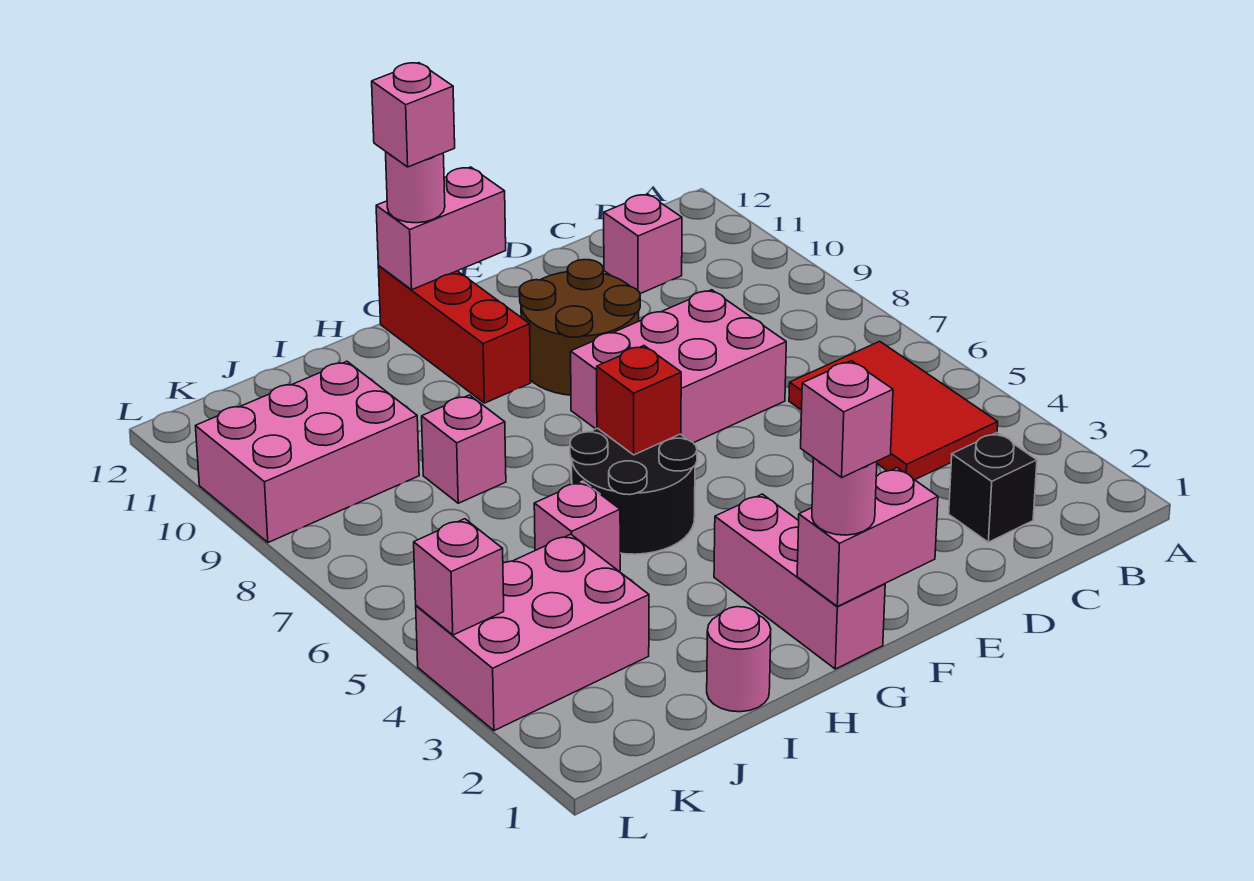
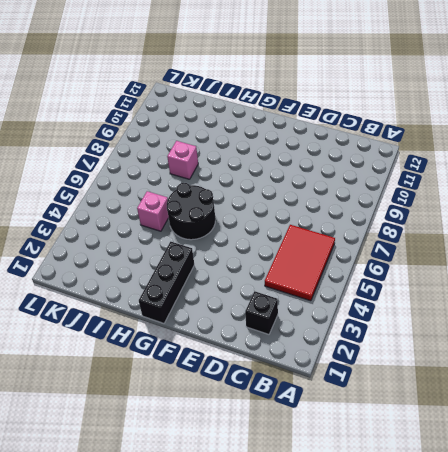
black 1x3 brick [139,242,194,323] -> pink 1x3 brick [714,494,885,669]
none -> pink 1x1 brick [604,194,682,294]
none -> pink 2x3 brick [571,290,786,443]
none -> brown 2x2 round brick [519,260,640,395]

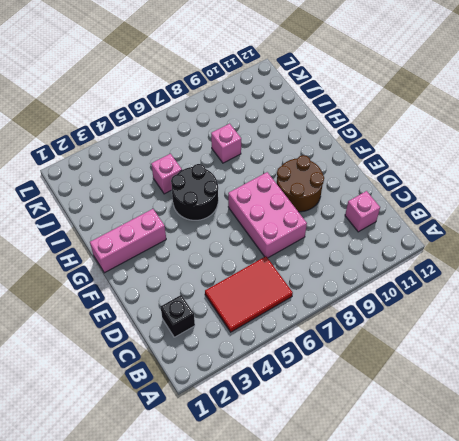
none -> red 1x3 brick [378,266,531,403]
none -> pink 1x1 round brick [707,607,771,712]
none -> pink 2x3 brick [416,534,649,731]

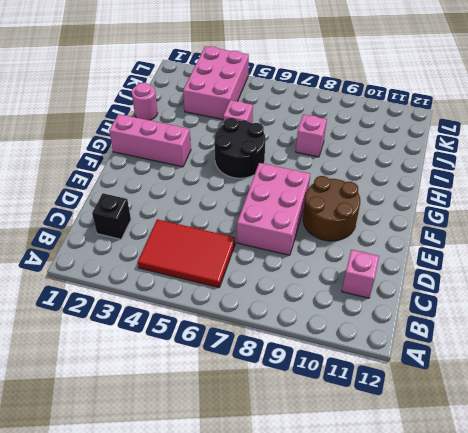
none -> red 1x3 brick [378,266,531,403]
none -> pink 2x3 brick [196,361,419,543]
none -> pink 1x2 brick [797,468,938,606]

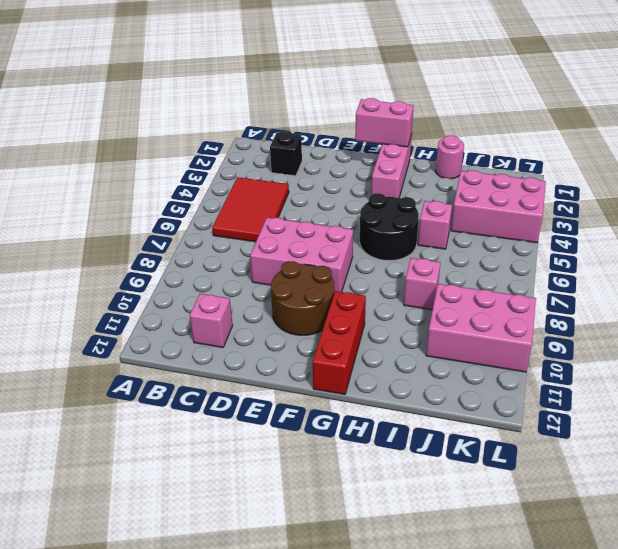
none -> pink 1x2 brick [376,167,506,290]
none -> red 1x1 brick [597,346,681,455]
none -> pink 1x1 brick [414,519,504,635]

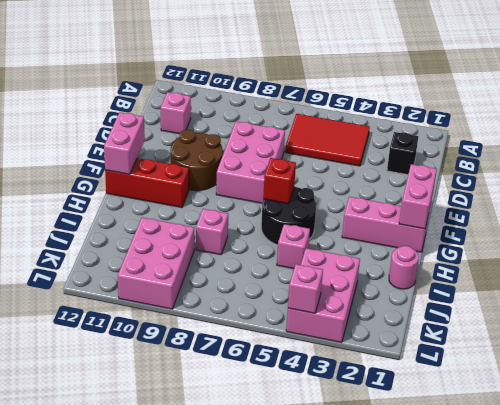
none -> pink 1x1 round brick [812,458,877,535]
none -> pink 1x1 round brick [386,152,445,223]
none -> pink 1x1 brick [801,361,893,477]

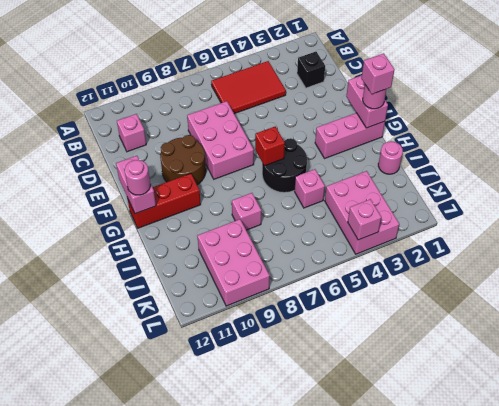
none -> pink 1x1 brick [372,63,455,167]

